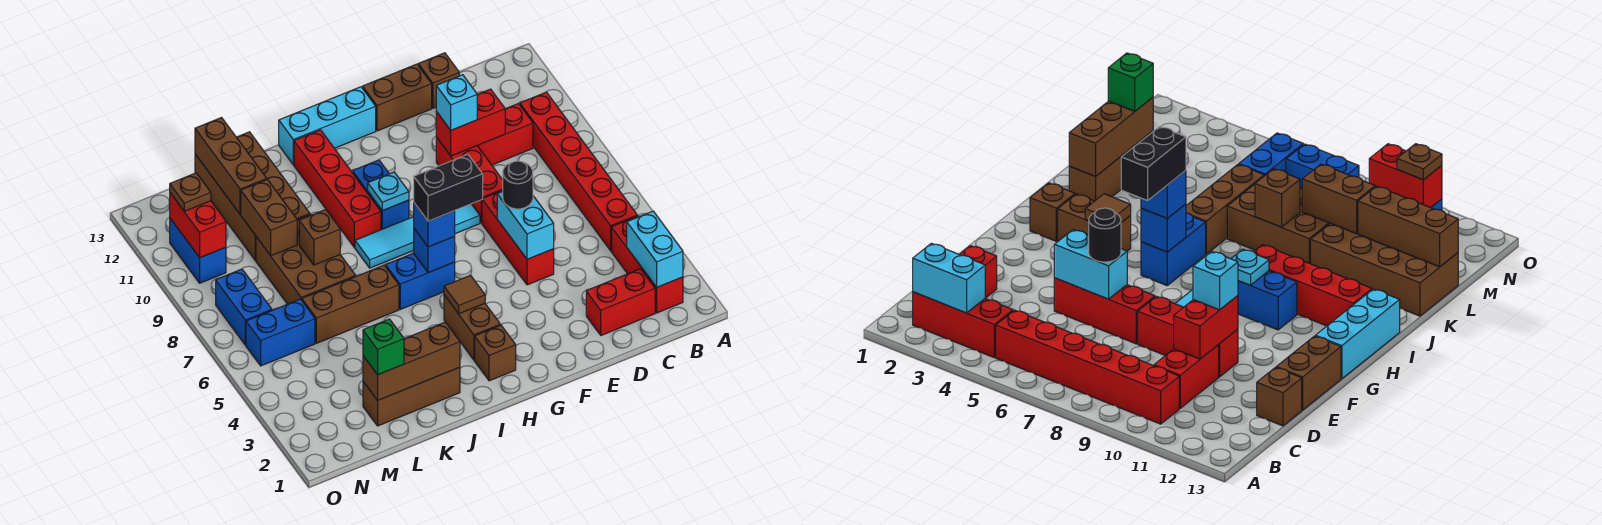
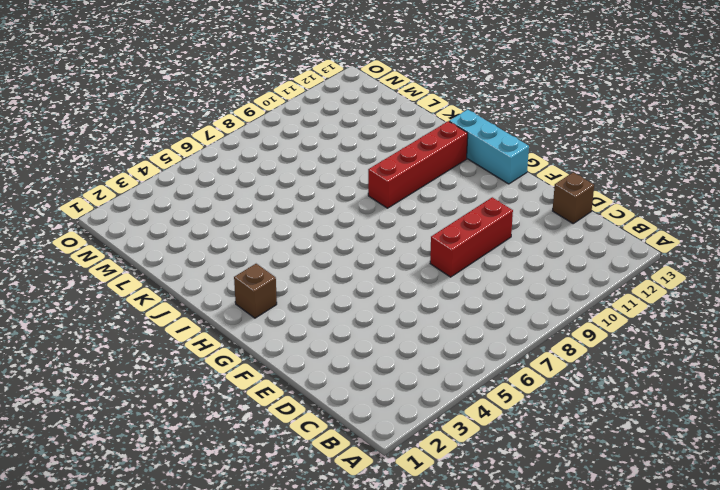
none -> red 1x3 brick [612,216,683,313]
none -> red 1x6 brick [520,92,637,251]
none -> red 1x2 brick [586,269,655,335]
none -> red 1x2 brick [477,103,533,165]

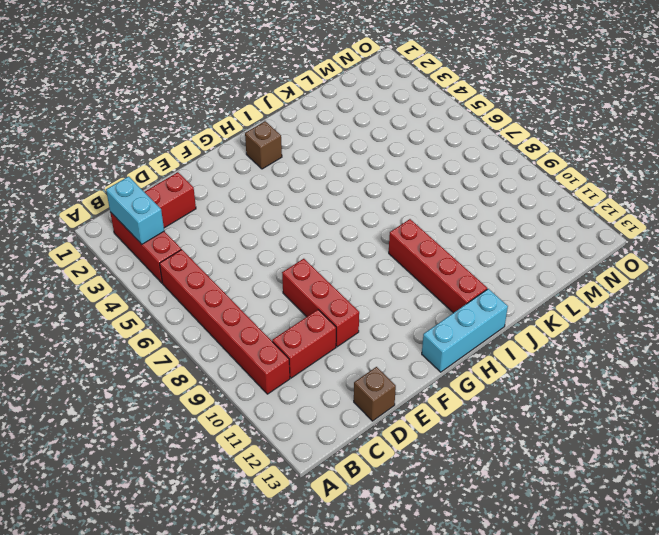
none -> red 1x3 brick [482,190,554,285]
none -> brown 1x2 brick [363,64,432,131]
none -> cyan 1x4 tile [355,204,480,268]
none -> brown 1x2 brick [444,295,500,360]

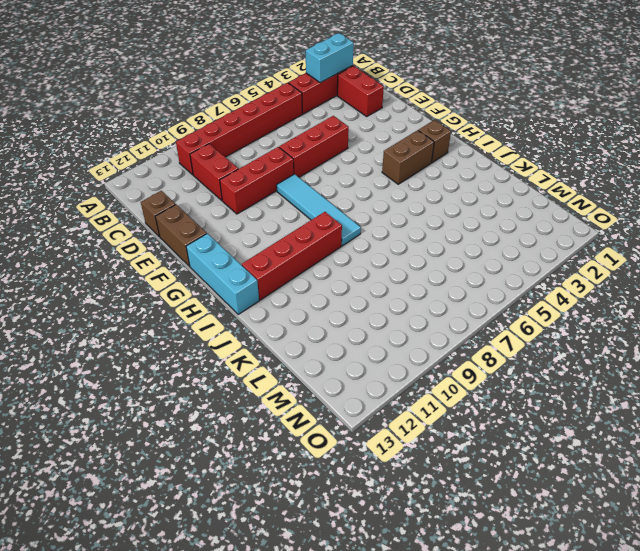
none -> blue 1x2 brick [386,253,455,309]
none -> blue 1x2 brick [353,160,409,230]
none -> brown 1x3 brick [363,367,460,426]
none -> brown 1x3 brick [302,265,399,343]

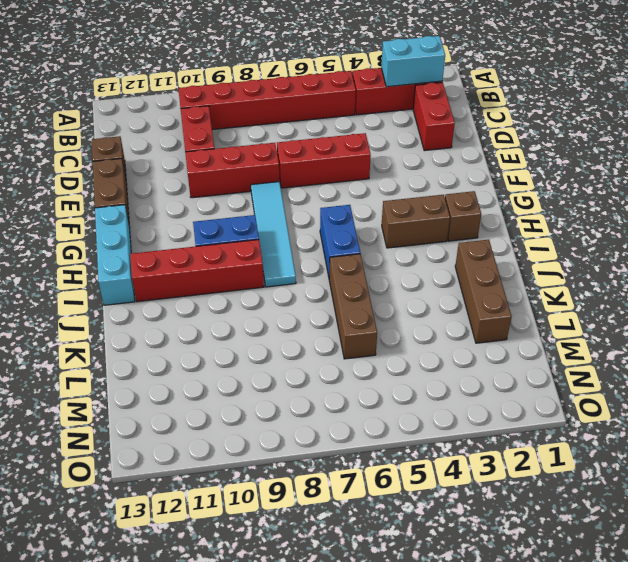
none -> brown 2x3 brick [256,214,356,304]
none -> brown 2x4 brick [195,132,310,261]
none -> blue 1x2 brick [246,299,315,366]
none -> blue 1x2 brick [216,269,272,345]

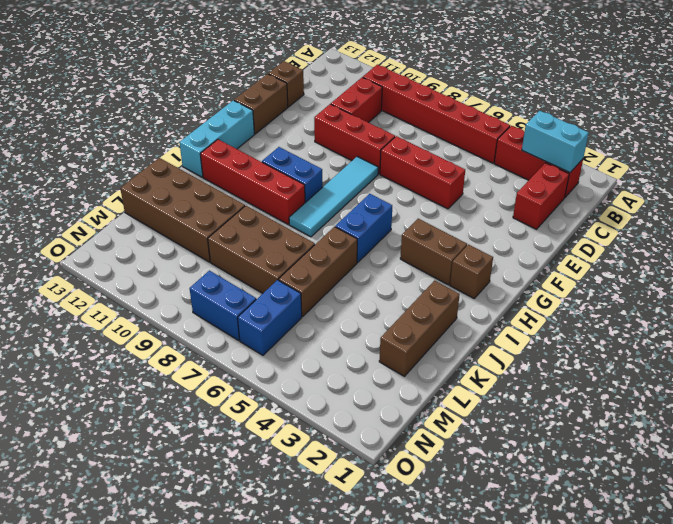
none -> blue 1x2 brick [170,219,226,283]
none -> red 1x2 brick [436,89,505,156]
none -> cyan 1x2 brick [497,192,554,259]
none -> brown 1x1 tile [444,275,485,314]

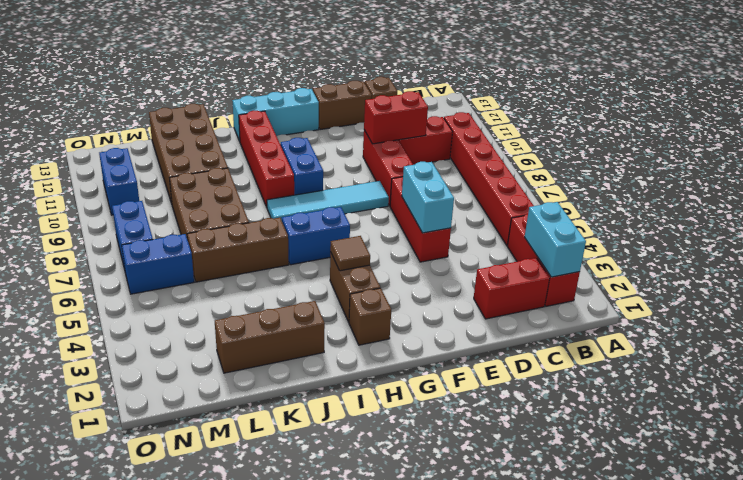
none -> blue 1x1 brick [414,229,455,273]
none -> cyan 1x1 plate [368,172,409,211]
none -> brown 1x3 brick [363,322,460,400]
none -> brown 1x1 brick [299,210,340,265]

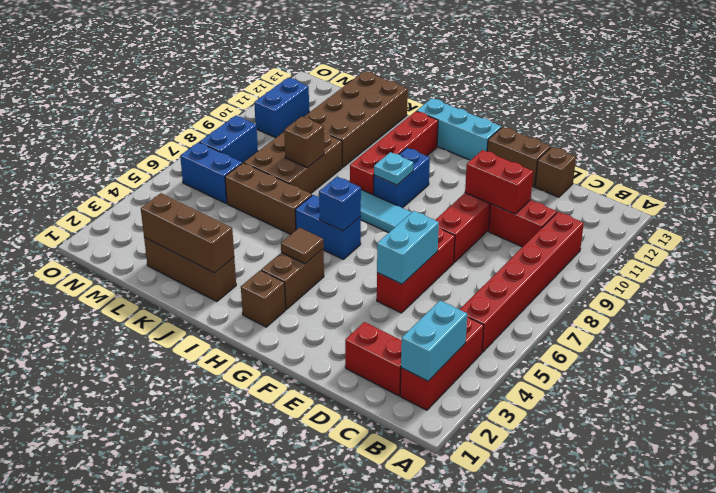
none -> brown 1x2 brick [241,180,297,256]
none -> brown 1x3 brick [195,118,267,214]
none -> red 1x2 brick [170,193,226,258]
none -> black 1x1 round brick [503,161,533,209]

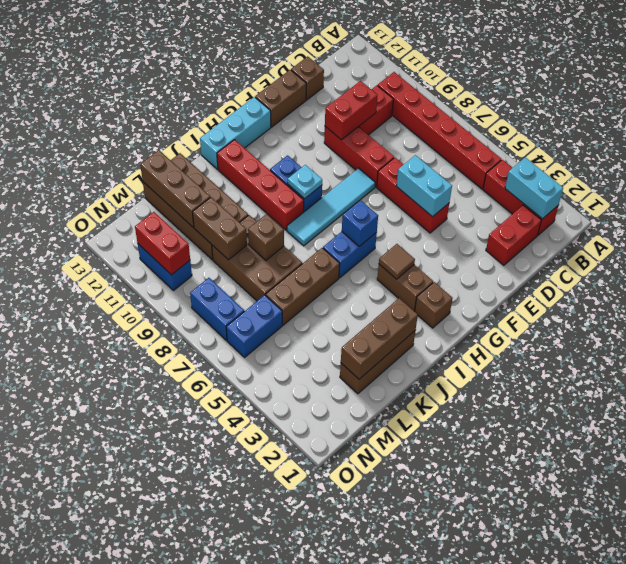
none -> black 1x1 round brick [503,161,533,209]
none -> cyan 1x1 brick [436,75,477,130]
none -> blue 1x1 brick [414,203,455,247]
none -> green 1x1 brick [363,319,404,375]

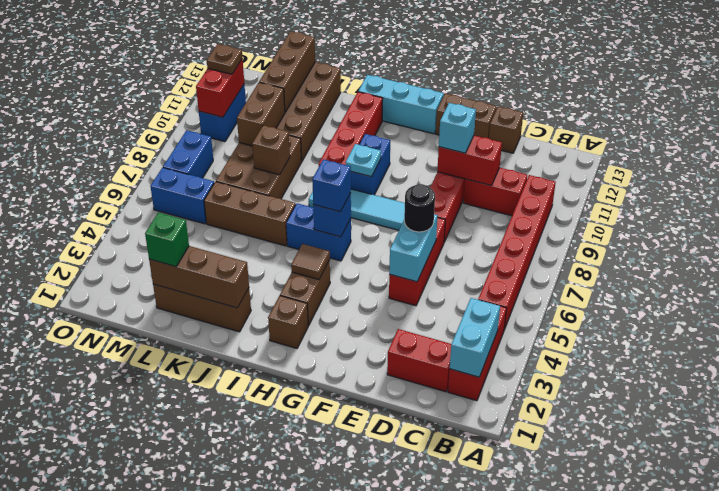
none -> black 1x2 brick [414,154,483,221]

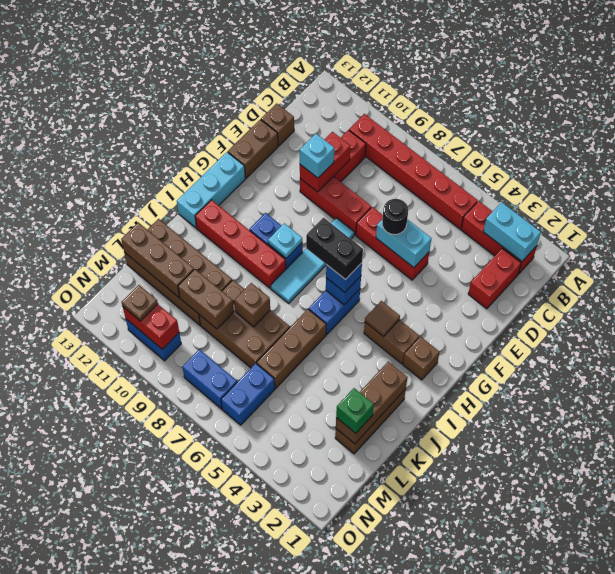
black 1x2 brick [306,218,363,280] -> black 1x2 brick turned to [414,154,483,221]

